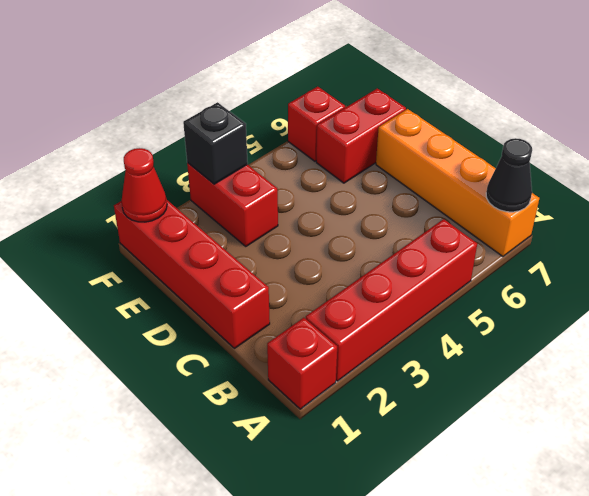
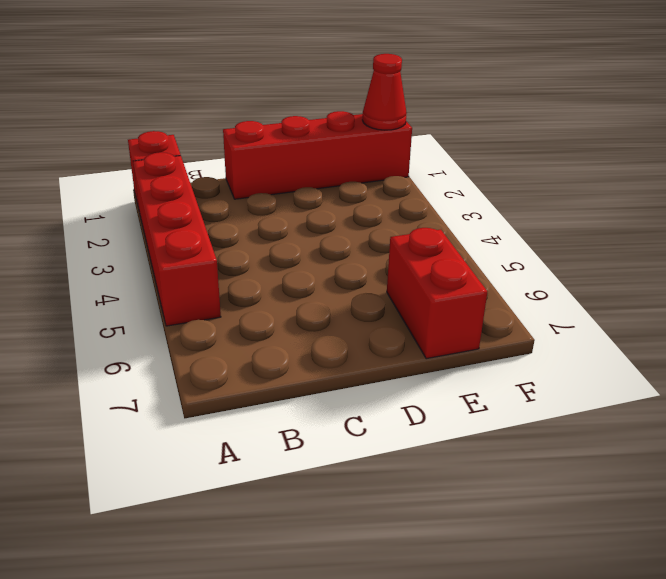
none -> orange 1x4 brick [376,109,539,256]
none -> red 1x2 brick [187,163,278,246]

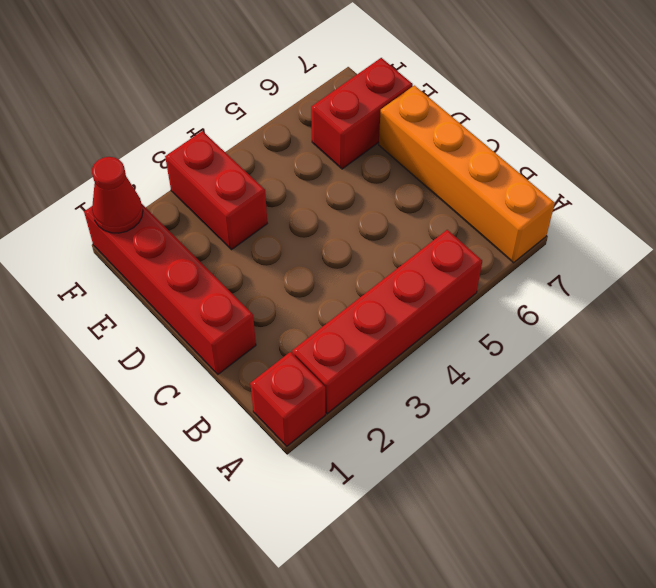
none -> red 1x1 brick [288,86,345,161]
none -> black 1x1 cone [486,138,532,212]

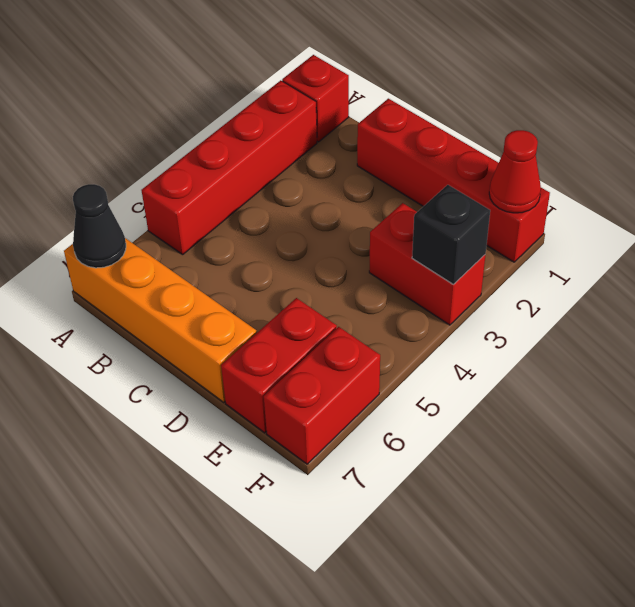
red 1x2 brick [264,327,380,464] -> red 1x1 brick [288,86,345,161]

